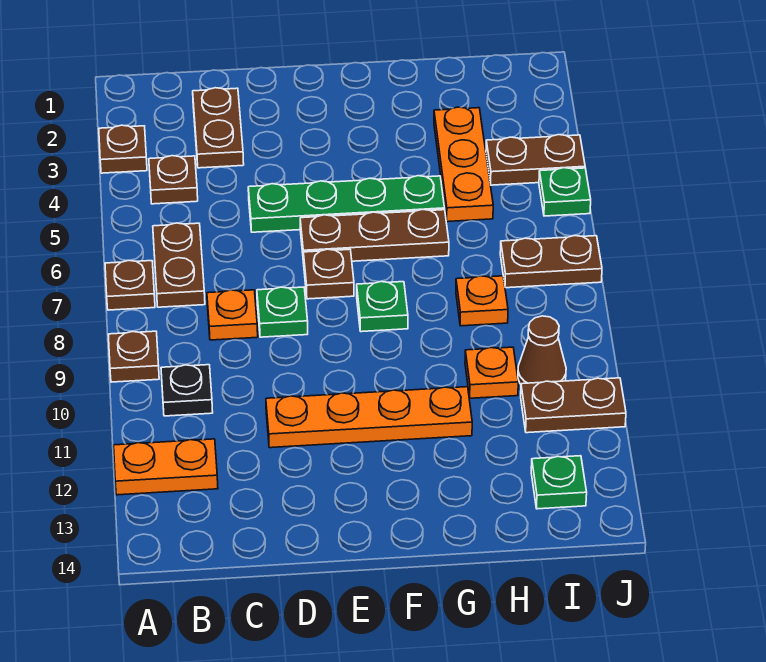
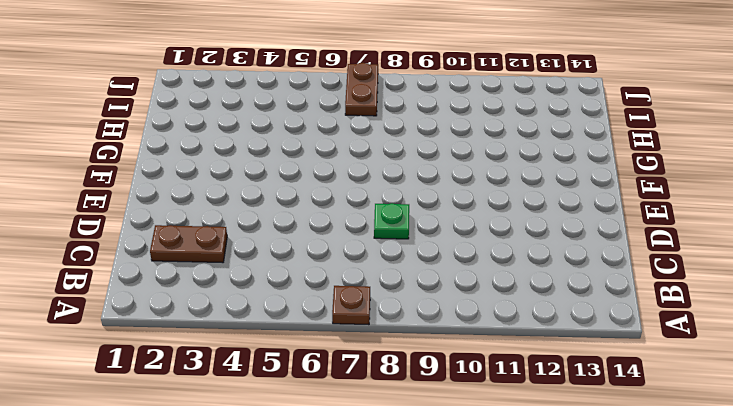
none -> brown 1x1 plate [99,125,147,173]
none -> brown 1x1 plate [108,331,159,382]
none -> orange 1x2 plate [114,439,218,495]

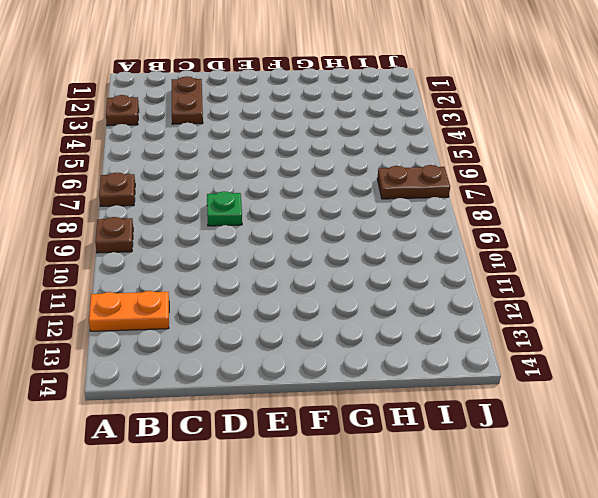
none -> brown 1x1 plate [149,156,198,204]
none -> brown 1x2 plate [153,223,205,307]
none -> black 1x1 plate [161,365,213,416]

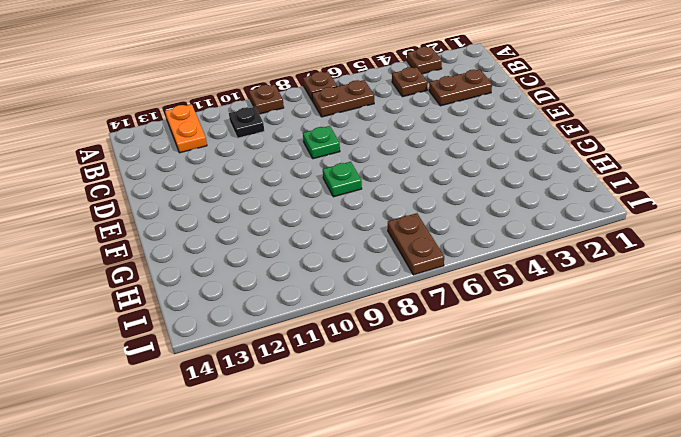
none -> orange 1x1 plate [207,290,258,340]
none -> green 1x4 plate [248,176,445,232]
none -> orange 1x4 plate [266,387,472,448]

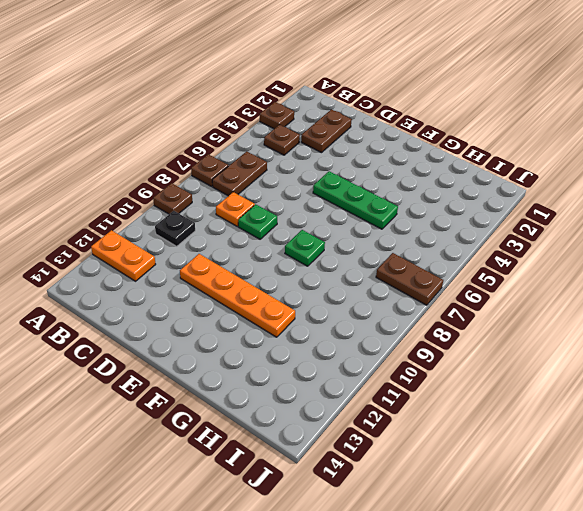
green 1x3 plate [313,171,398,229] -> green 1x4 plate [248,176,445,232]
none -> brown 1x3 plate [300,209,449,263]
none -> brown 1x1 plate [303,249,354,299]
none -> orange 1x3 plate [434,107,493,222]

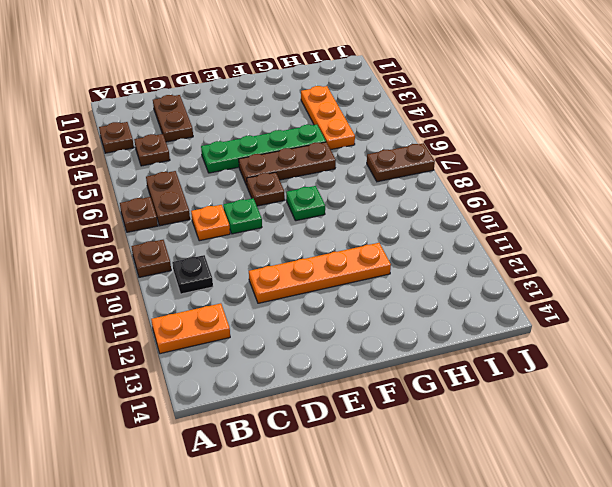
none -> orange 1x1 plate [456,276,508,326]
none -> orange 1x1 plate [465,347,518,398]
none -> brown 1x2 plate [486,135,585,185]

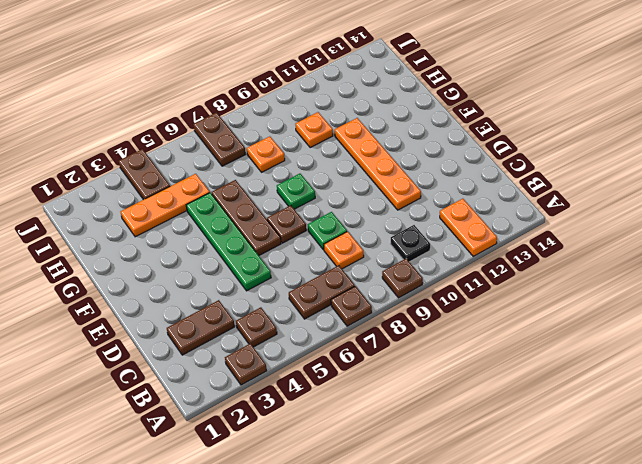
none -> brown 1x1 cone [518,316,566,384]
none -> brown 1x2 plate [521,378,626,433]
none -> green 1x1 plate [531,456,587,509]

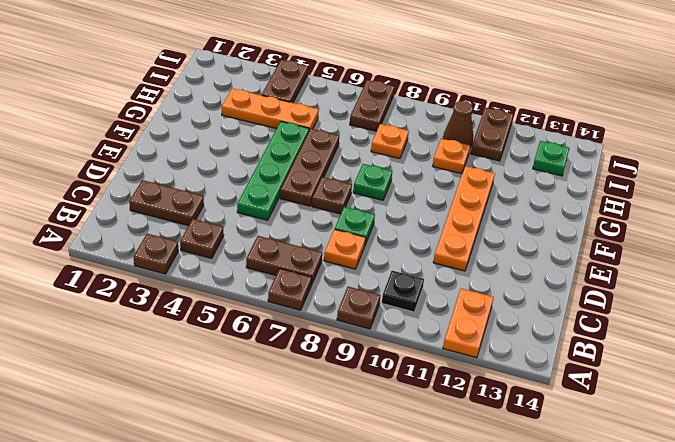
none -> green 1x1 plate [539,168,591,216]

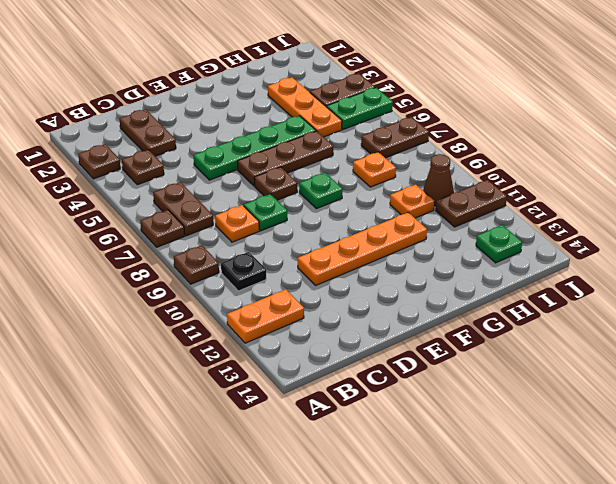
green 1x2 plate [327,88,393,130] -> green 1x1 plate [539,168,591,216]

